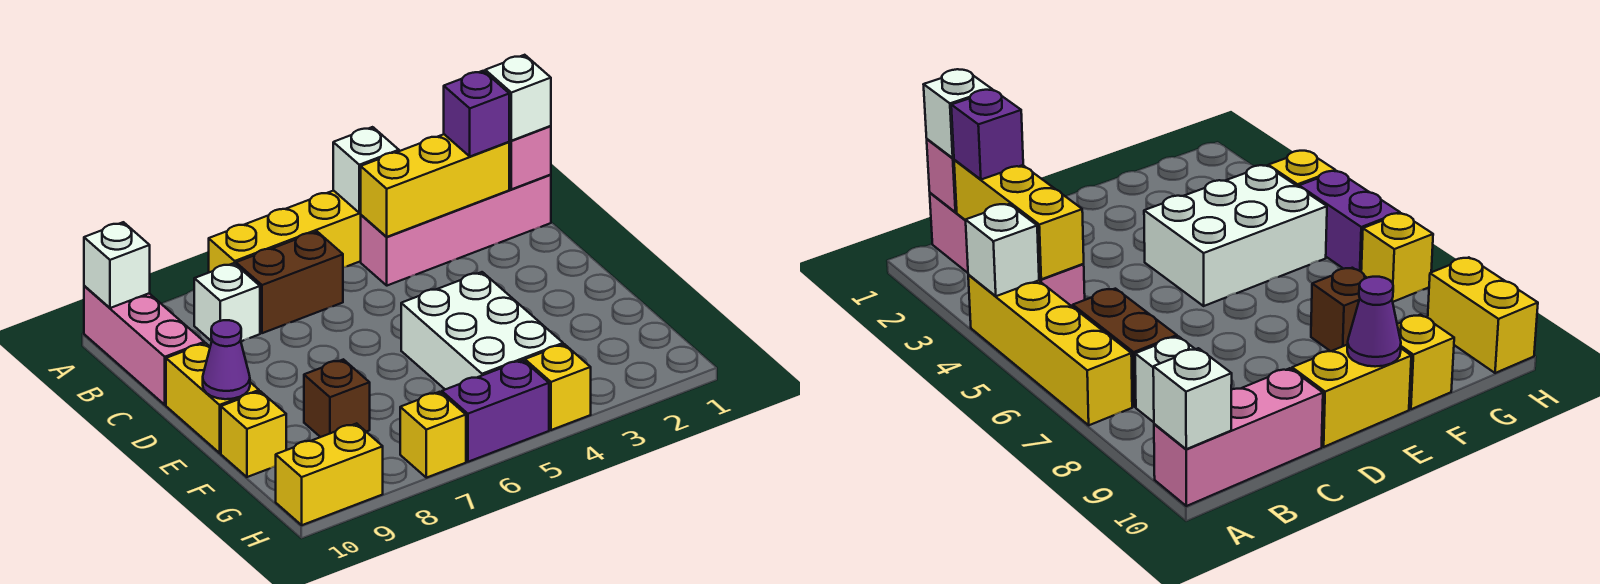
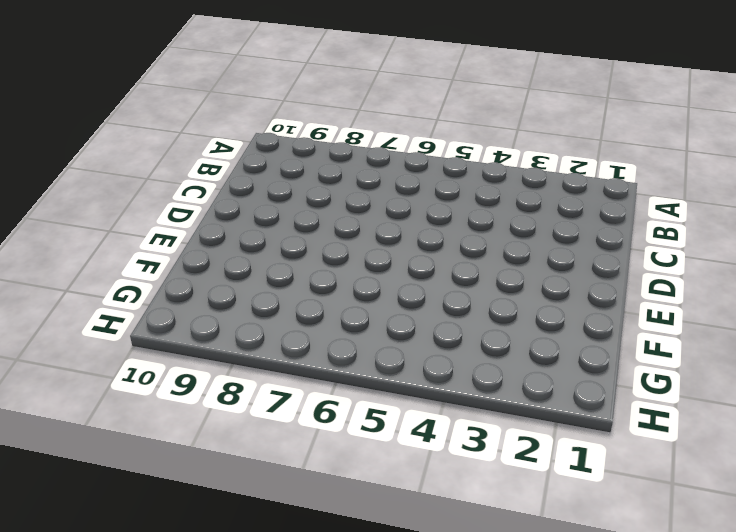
none -> yellow 1x4 brick [209,191,361,272]
none -> pink 1x3 brick [84,286,204,405]
none -> pink 1x4 brick [361,175,551,286]

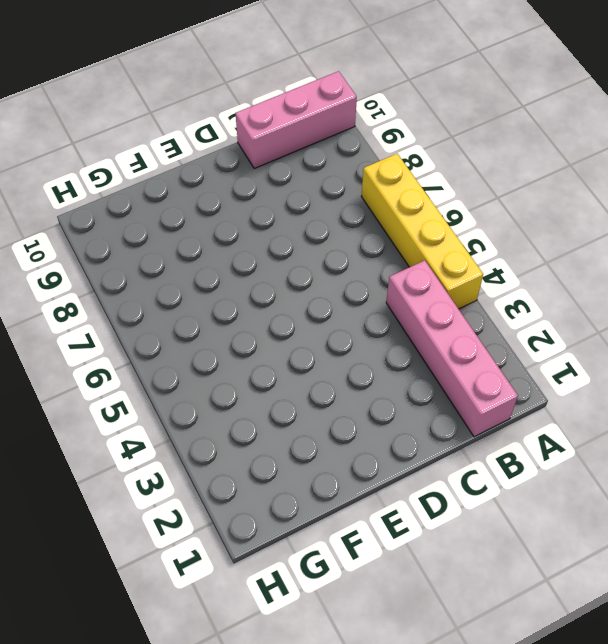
none -> brown 1x2 brick [236,232,343,333]
none -> white 1x1 brick [194,263,260,341]
none -> yellow 1x2 brick [166,343,259,453]

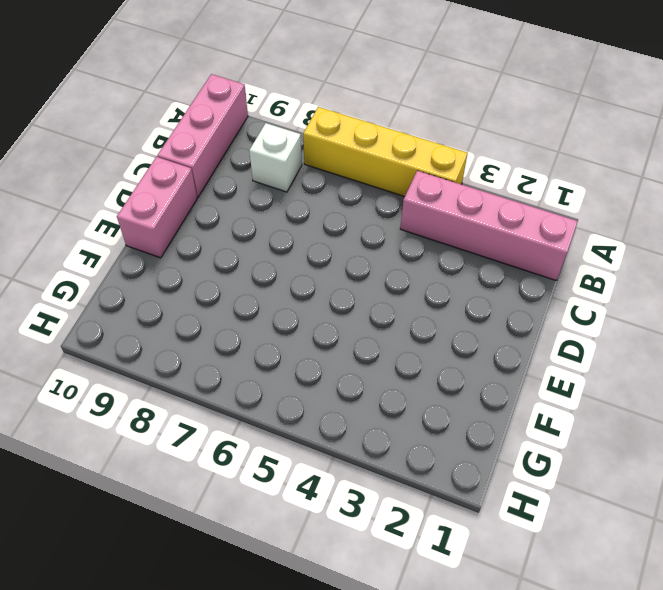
pink 1x2 brick [117,157,197,258] -> yellow 1x2 brick [166,343,259,453]
none -> brown 1x2 brick [236,232,343,333]
none -> white 2x3 brick [401,272,563,389]
none -> brown 1x1 brick [304,359,370,437]

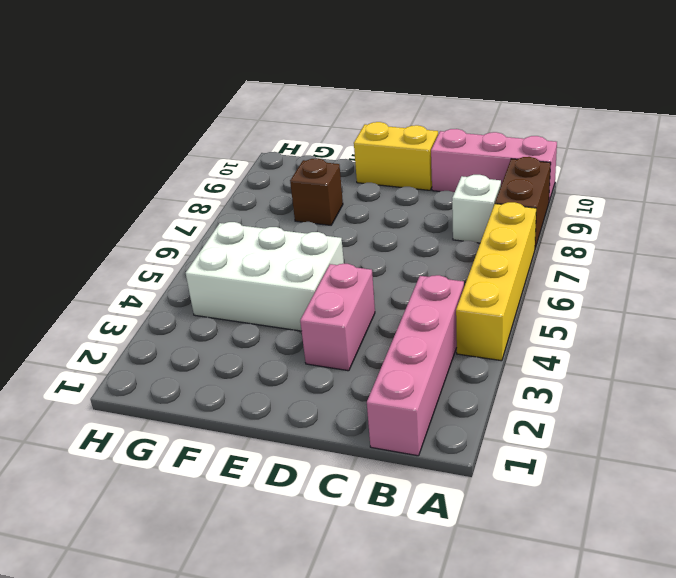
brown 1x2 brick [495,157,551,248] -> brown 1x2 brick moved to [236,232,343,333]
pink 1x2 brick [300,264,375,371] -> none
none -> yellow 1x1 brick [221,391,286,477]
none -> yellow 1x1 brick [525,344,591,430]
none -> purple 1x2 brick [442,360,549,462]

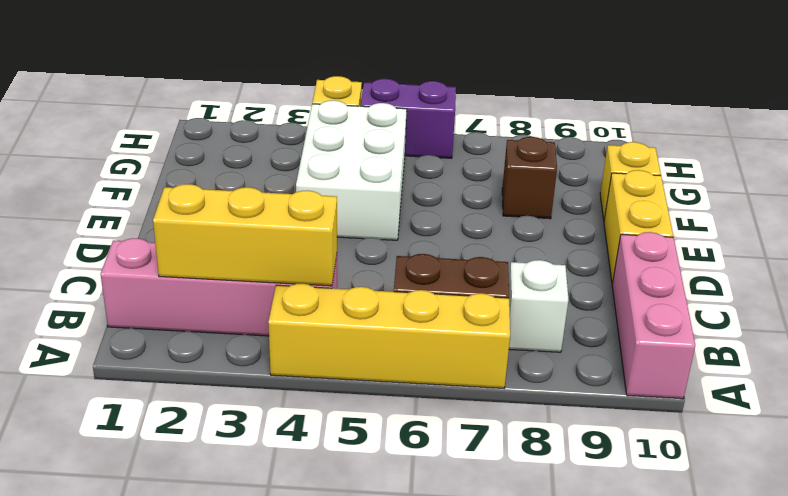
none -> yellow 1x1 brick [400,392,466,478]
none -> yellow 1x2 brick [276,423,383,525]
none -> white 1x1 brick [333,127,399,213]

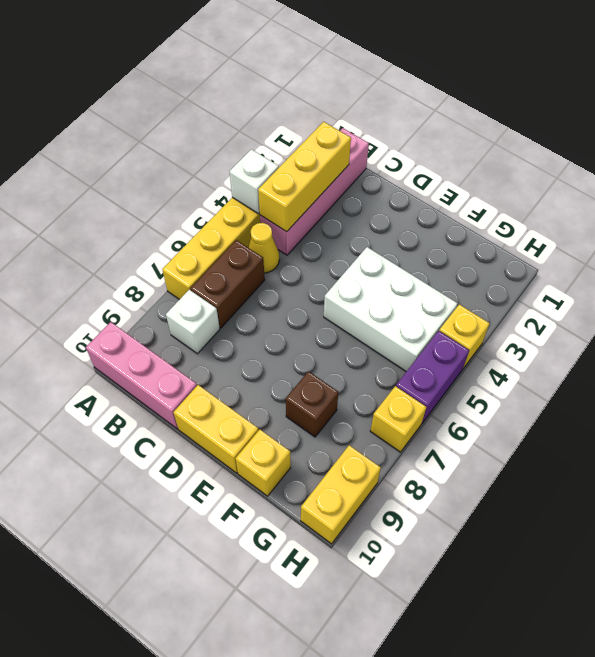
yellow 1x1 cone [248,223,279,273] -> none
none -> white 1x1 brick [84,222,150,308]
none -> pink 1x1 brick [509,126,551,189]
none -> purple 1x1 cone [203,320,250,399]

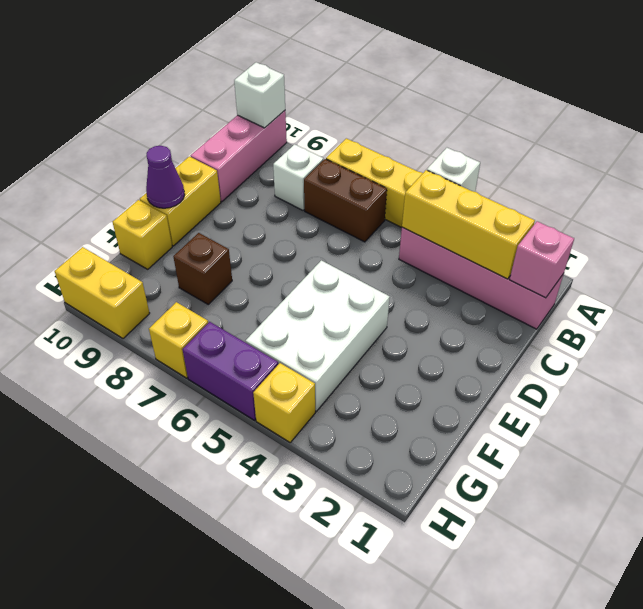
none -> white 1x1 brick [485,55,551,141]
none -> purple 1x1 brick [444,71,509,156]

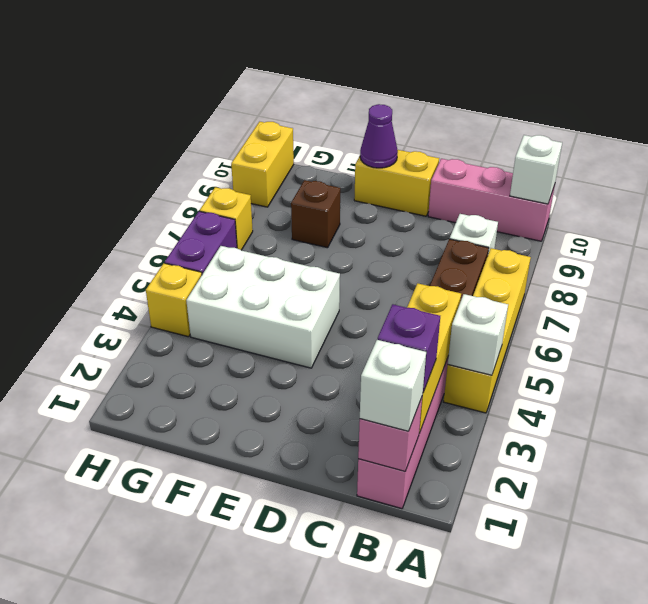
none -> yellow 1x1 brick [221,391,286,477]

